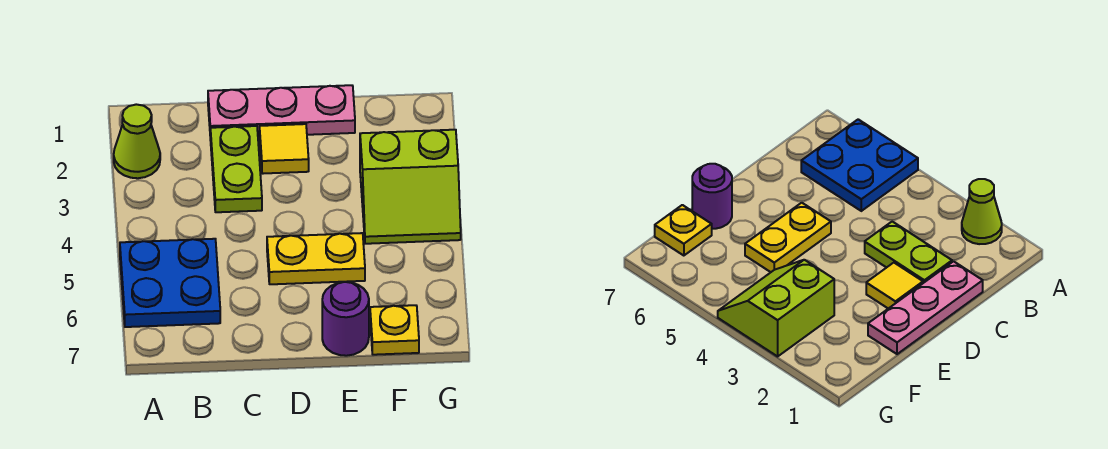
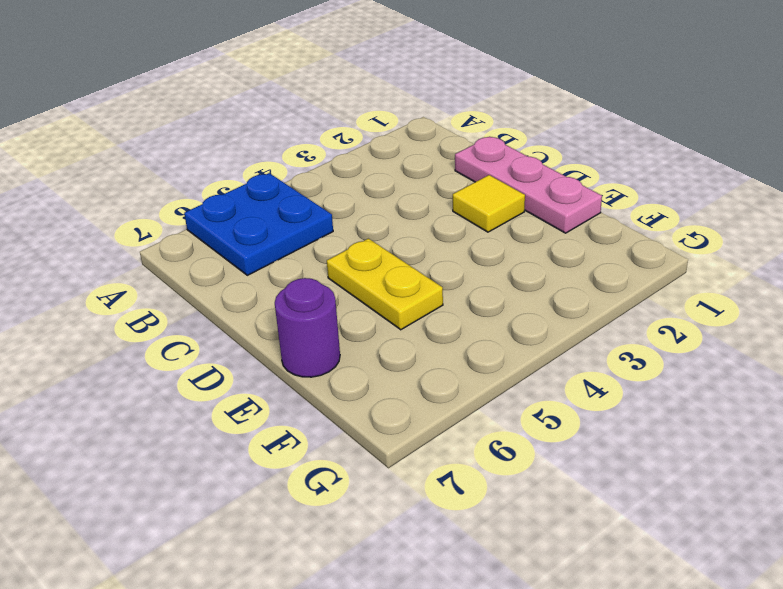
none -> lime 1x1 cone [114,104,160,178]
none -> lime 1x2 plate [210,126,262,212]

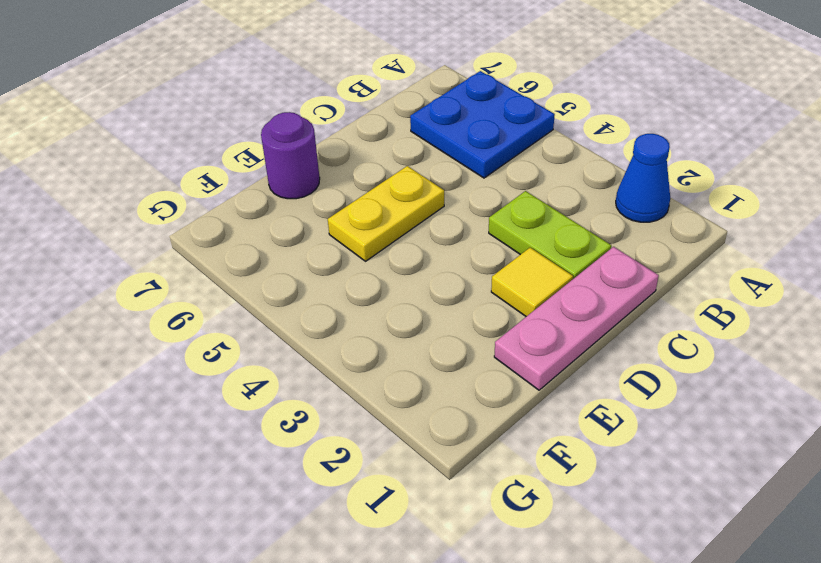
blue 1x1 cone [616,134,670,222] -> lime 1x1 cone [114,104,160,178]
none -> lime 2x2 slope [360,130,461,244]
none -> yellow 1x1 plate [370,305,419,355]

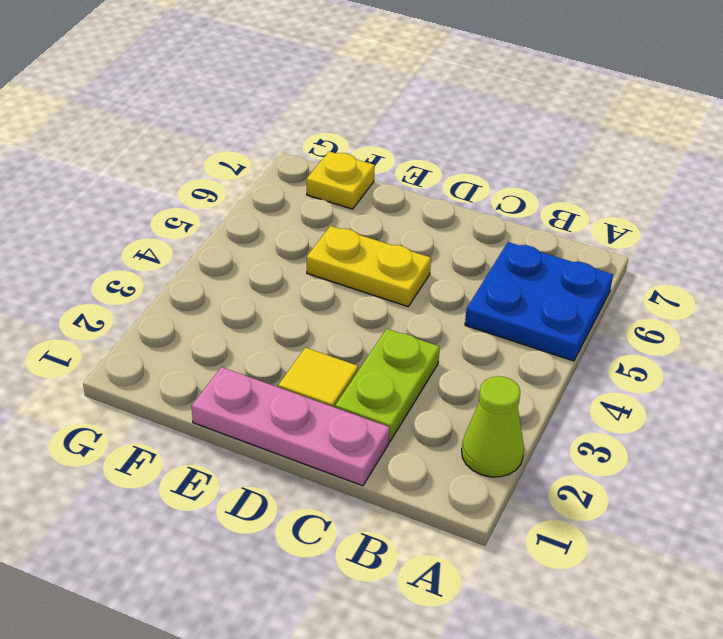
none -> purple 1x1 round brick [322,282,369,356]
none -> lime 2x2 slope [360,130,461,244]

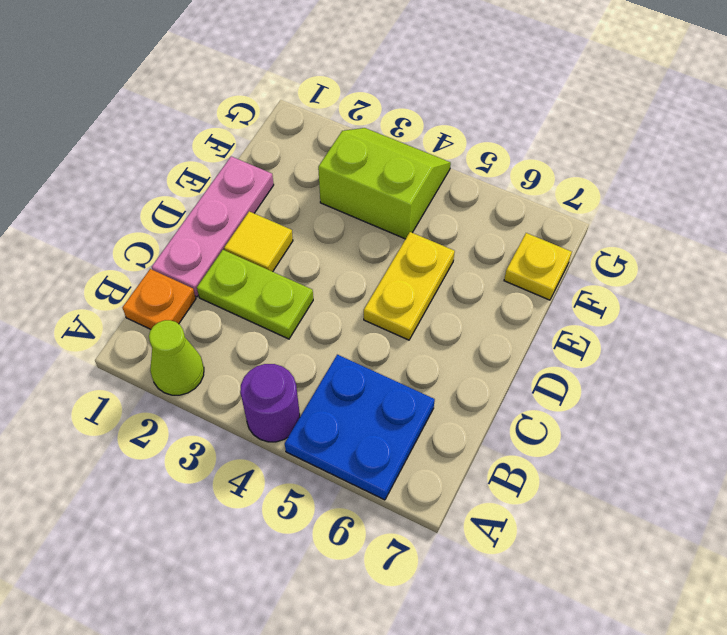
purple 1x1 round brick [240,364,300,442] -> purple 1x1 round brick moved to [322,282,369,356]
orange 1x1 plate [123,269,196,329] -> none
lime 2x2 slope [318,128,451,239] -> lime 2x2 slope turned to [360,130,461,244]

